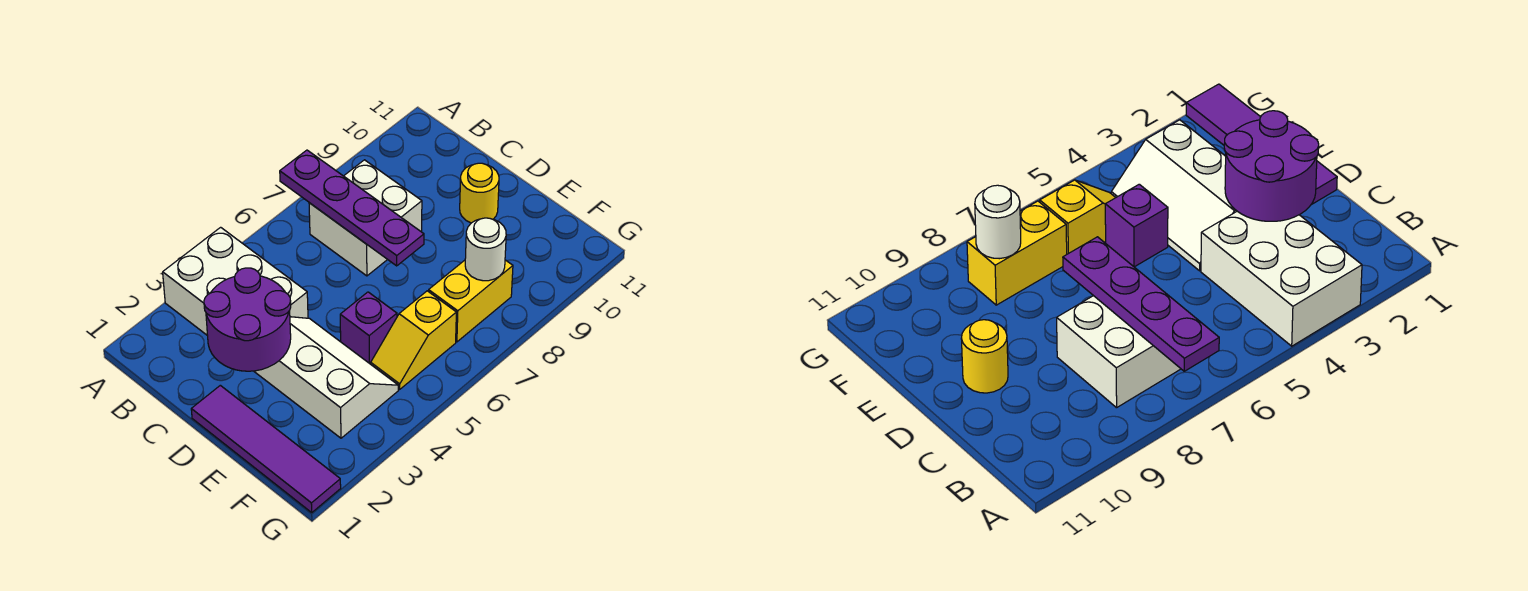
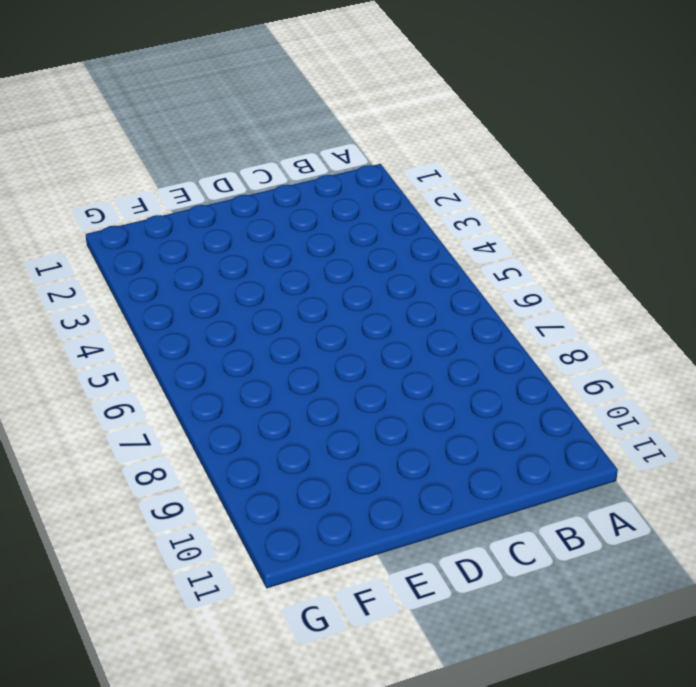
none -> white 2x3 brick [163,227,308,336]
none -> white 2x2 brick [309,160,422,276]

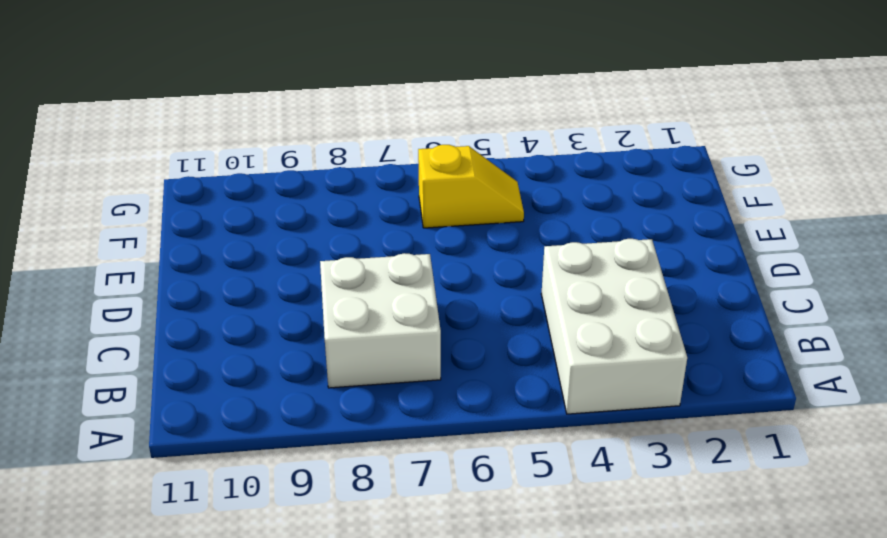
none -> purple 1x4 tile [191,385,341,512]
none -> white 2x3 slope [254,317,398,438]

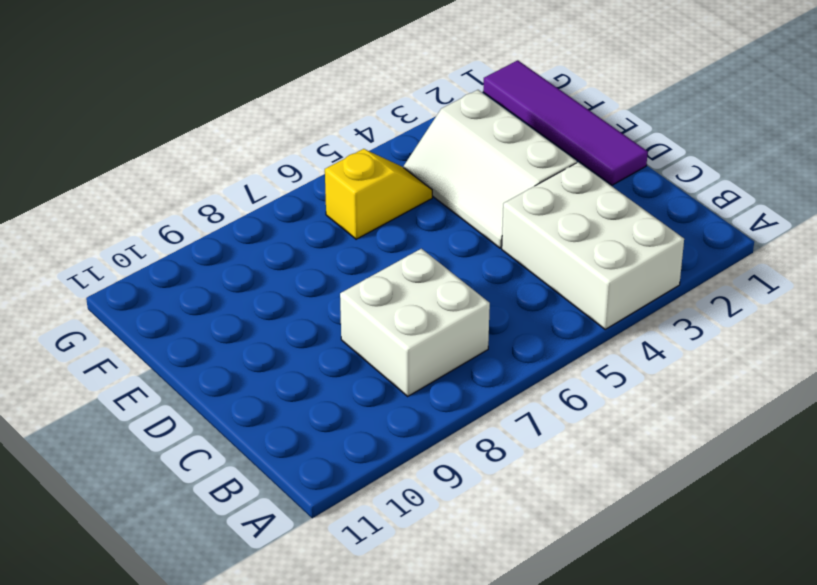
none -> yellow 1x1 round brick [460,163,499,223]
none -> purple 1x1 brick [340,292,397,364]

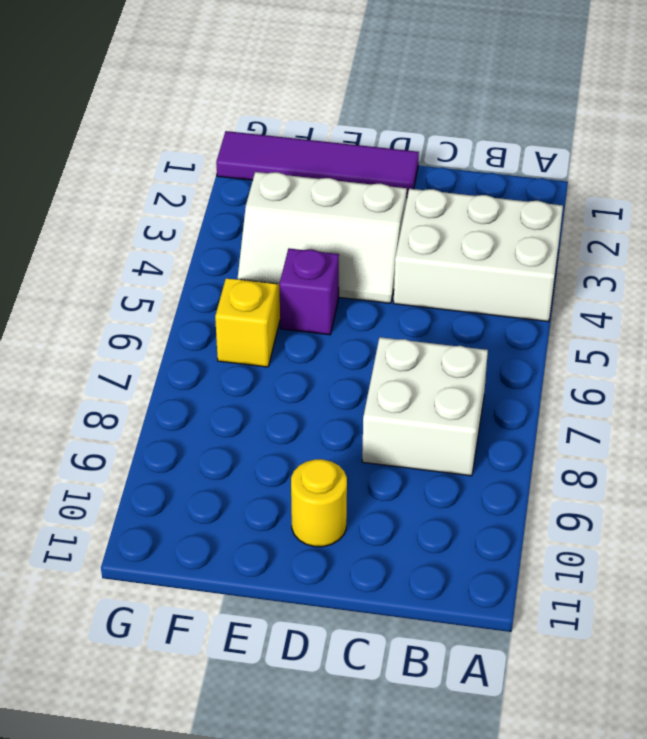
none -> yellow 1x2 brick [429,260,513,342]
none -> purple 1x4 plate [280,150,424,266]

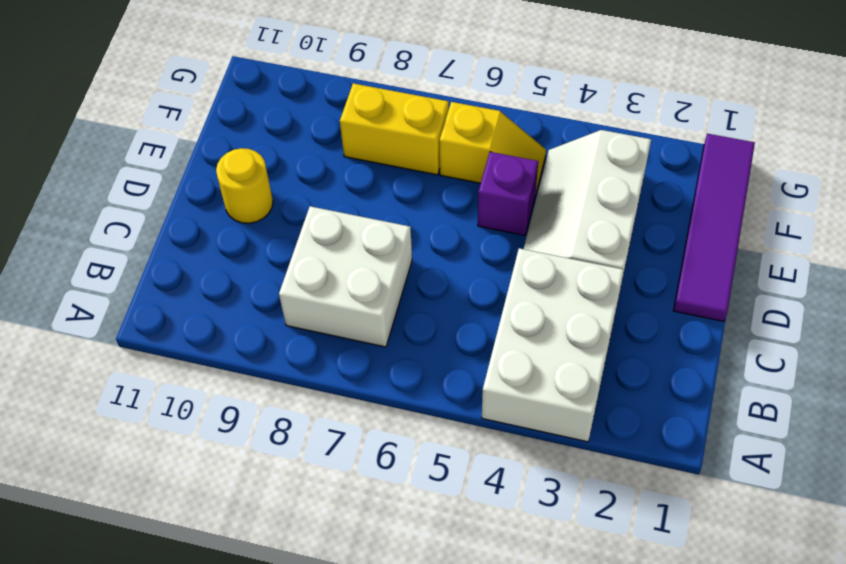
none -> purple 1x4 plate [280,150,424,266]
none -> purple 2x2 round brick [204,268,291,371]

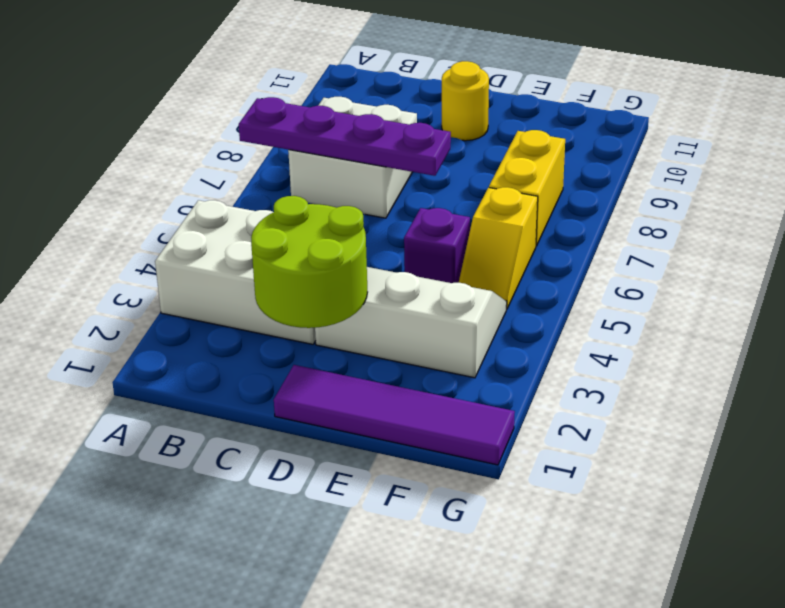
lime 2x2 round brick [251,196,367,328] -> purple 2x2 round brick [204,268,291,371]
none -> white 1x1 round brick [465,218,506,281]

